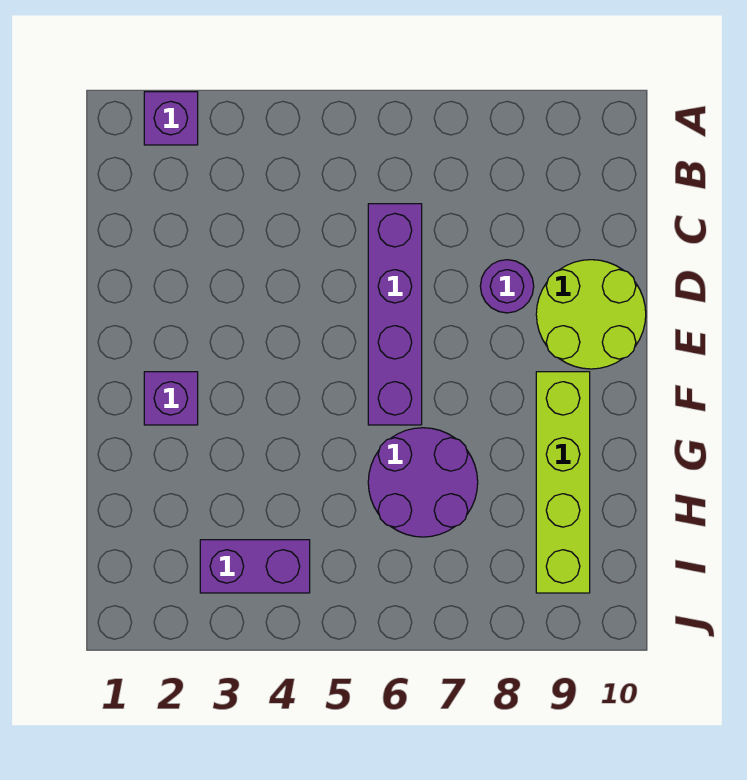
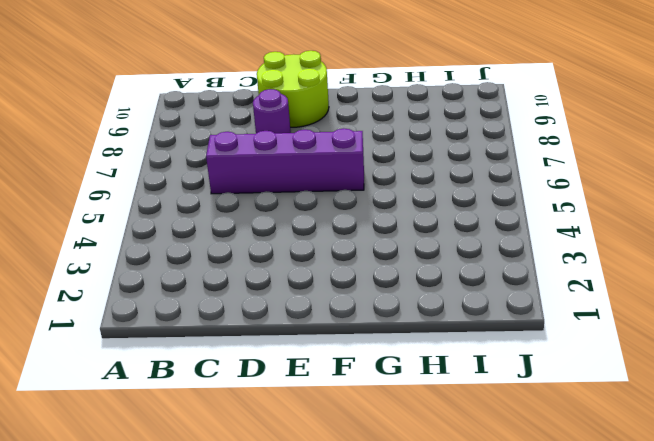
none -> purple 1x1 brick [144,92,198,145]
none -> purple 1x1 brick [144,372,198,425]

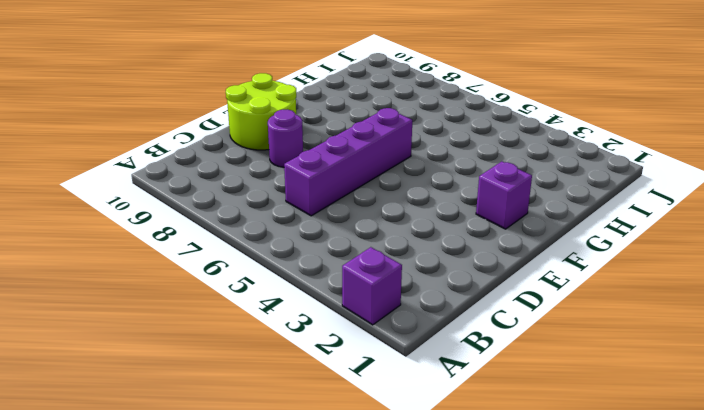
none -> lime 1x4 brick [536,372,590,593]
none -> purple 2x2 round brick [368,428,478,537]

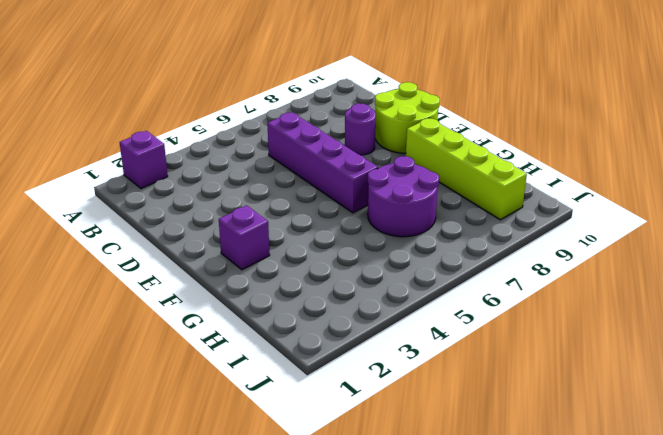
none -> purple 1x2 brick [200,540,310,593]

